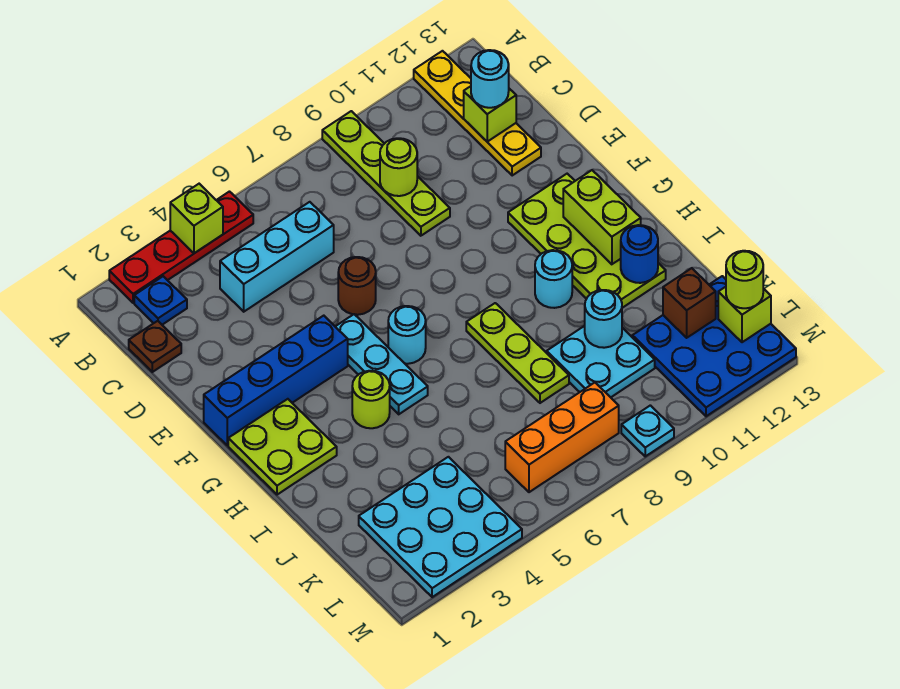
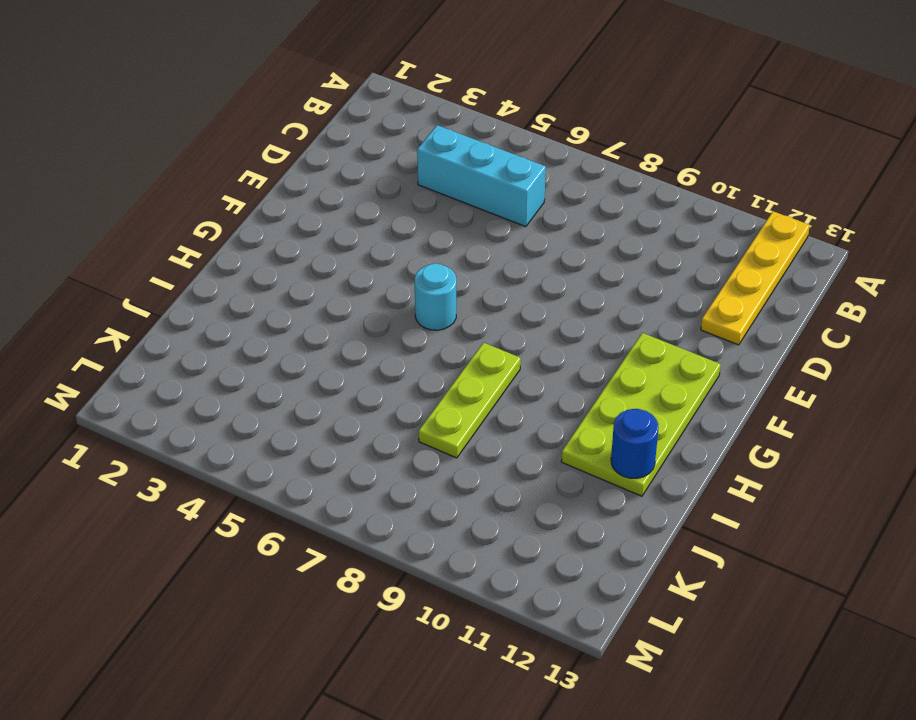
none -> red 1x4 plate [109,192,253,303]
none -> lime 1x4 plate [322,111,450,236]
none -> blue 1x1 plate [134,276,187,325]
none -> brown 1x1 plate [129,321,181,372]

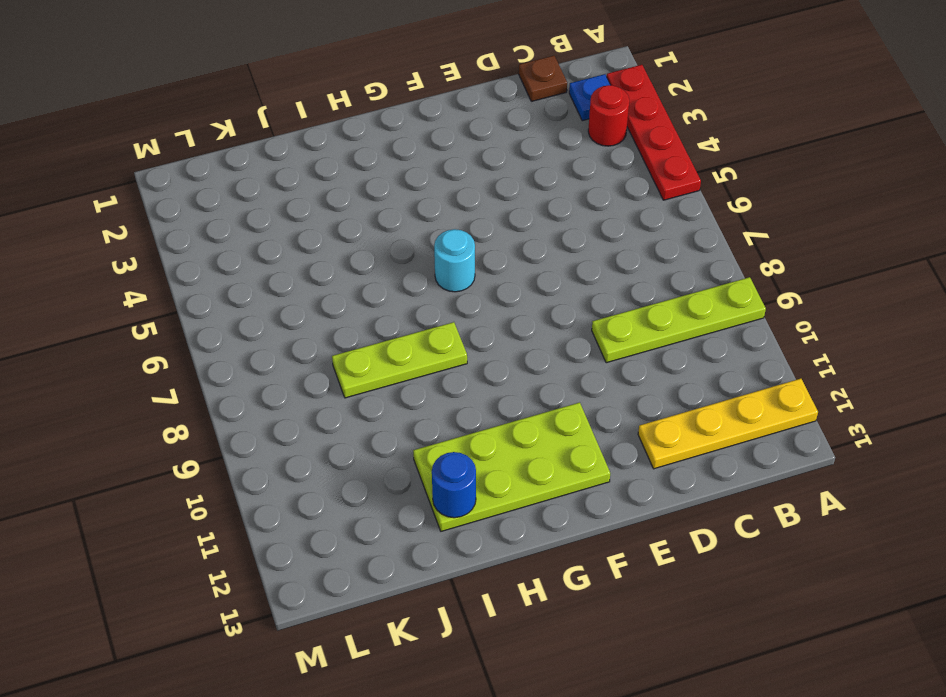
red 1x1 round brick [588,85,629,146] -> none
none -> cyan 1x3 brick [220,202,334,312]
none -> brown 1x1 round brick [338,257,376,315]
none -> blue 1x4 brick [204,316,348,445]
none -> cyan 1x3 plate [335,314,428,414]

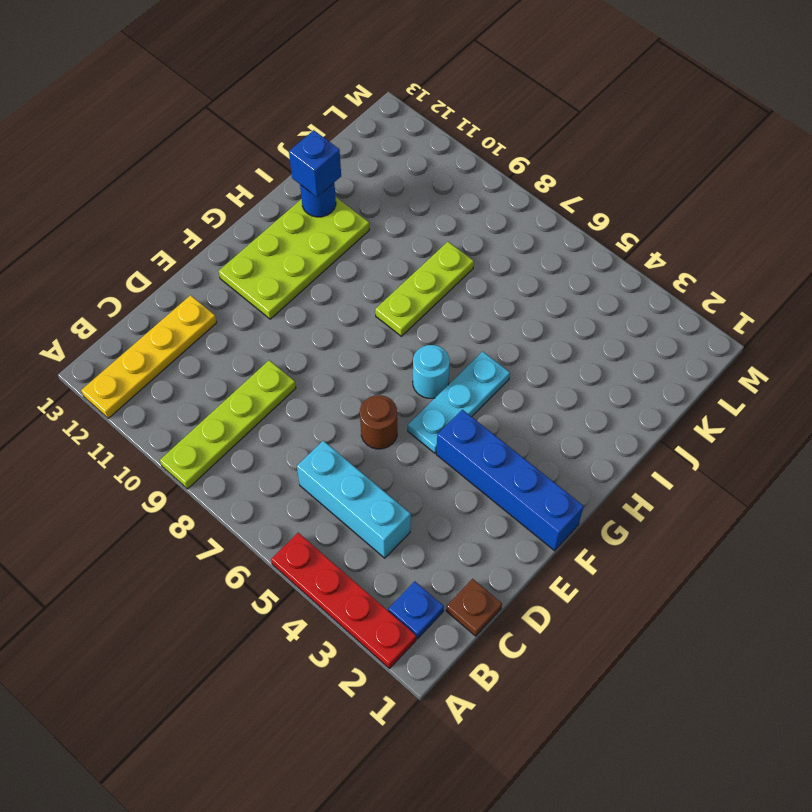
blue 1x1 brick [289,130,341,197] -> none
none -> lime 2x2 plate [228,399,337,495]
none -> lime 1x1 round brick [352,371,390,428]
none -> cyan 1x1 round brick [535,250,572,308]
none -> cyan 2x2 plate [547,326,655,397]

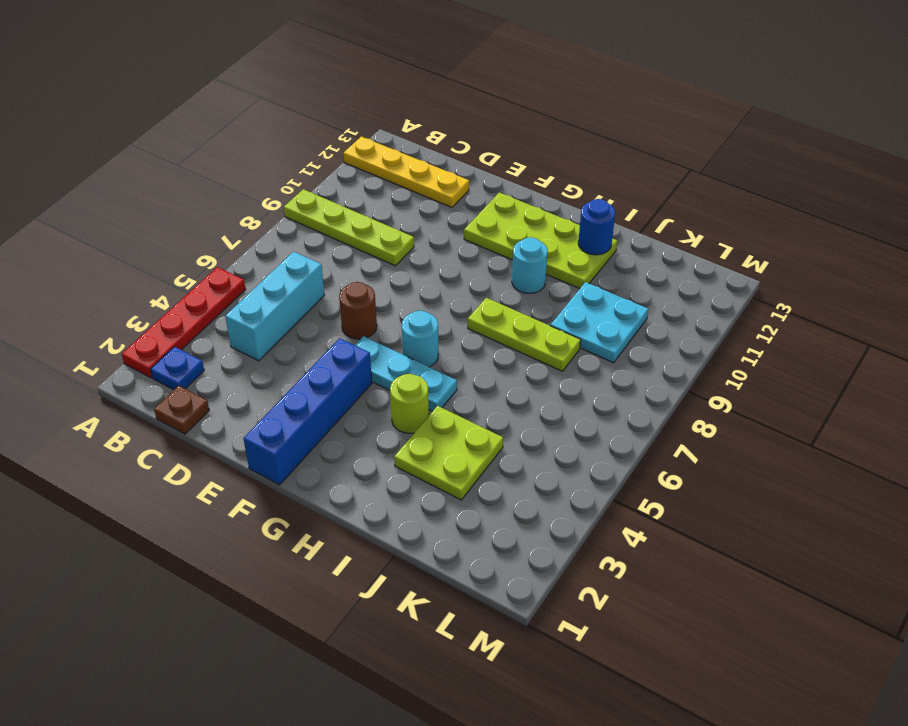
lime 2x2 plate [394,406,503,500] -> lime 2x2 plate moved to [228,399,337,495]
none -> cyan 3x3 plate [359,457,522,597]
none -> blue 3x3 plate [632,276,796,416]
none -> orange 1x3 brick [505,383,619,492]
none -> cyan 1x1 plate [621,405,674,456]

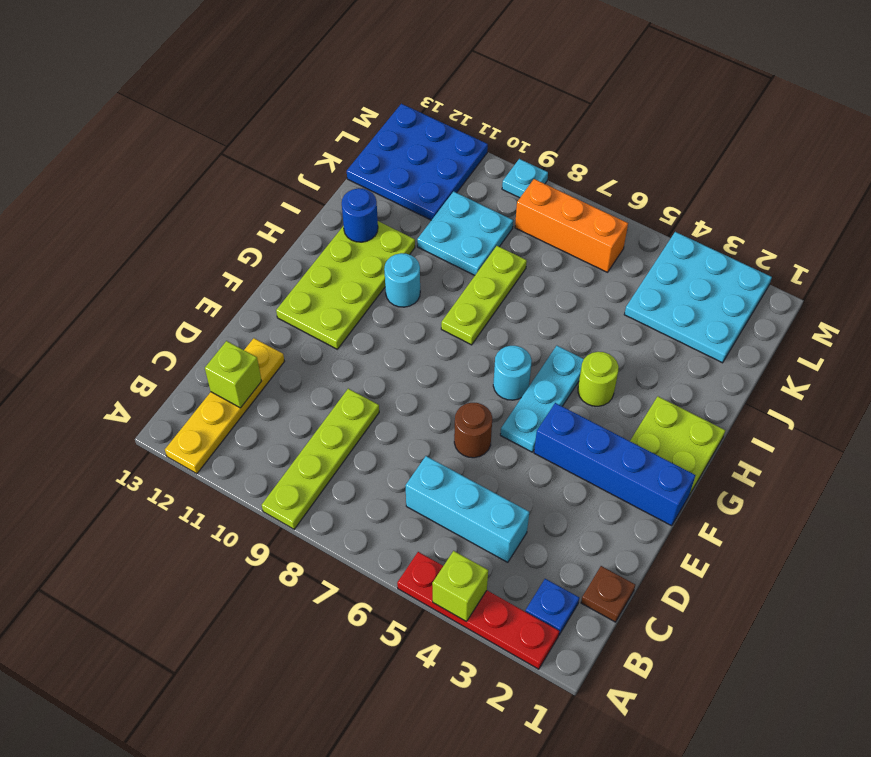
none -> lime 1x1 round brick [380,138,417,196]
none -> lime 1x2 brick [563,170,641,264]
none -> cyan 1x1 round brick [585,290,622,348]
none -> brown 1x1 brick [663,268,716,338]

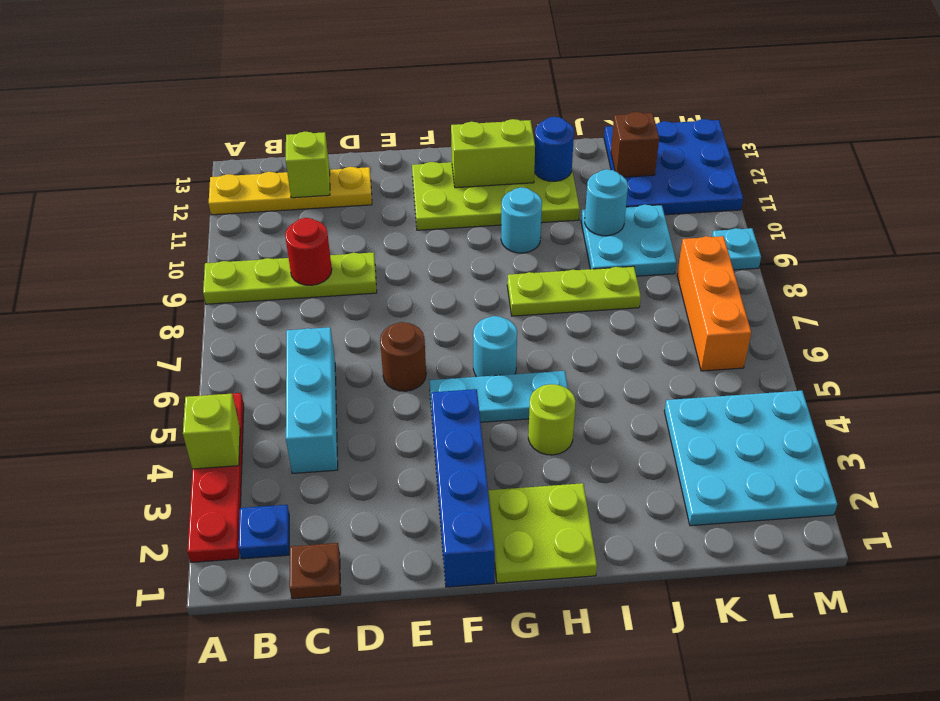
red 1x1 round brick [285,218,332,285] -> lime 1x1 round brick [380,138,417,196]
none -> lime 1x1 brick [718,287,771,342]
none -> cyan 1x1 round brick [471,50,509,108]
none -> lime 1x1 round brick [726,251,763,308]

